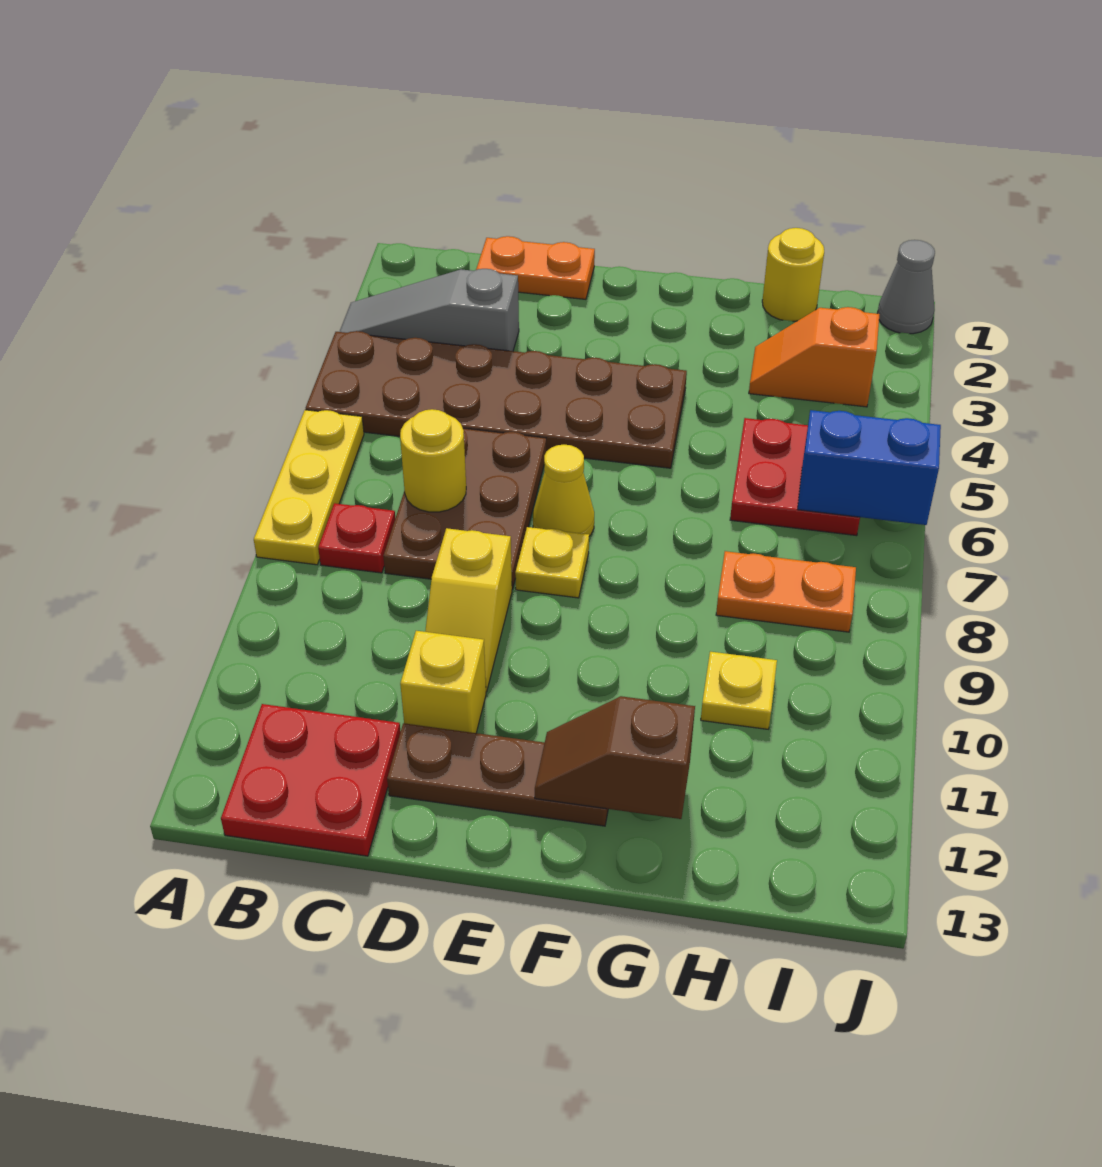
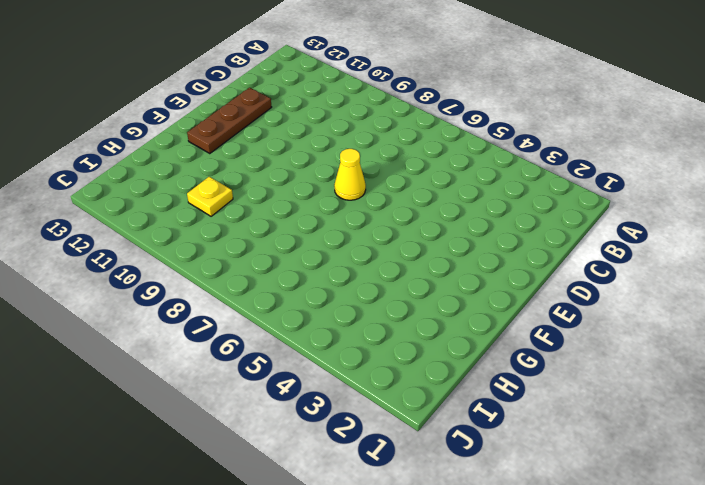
none -> grey 1x3 slope [340,269,519,351]
none -> brown 2x6 plate [306,331,687,468]
none -> yellow 1x3 plate [254,410,364,565]

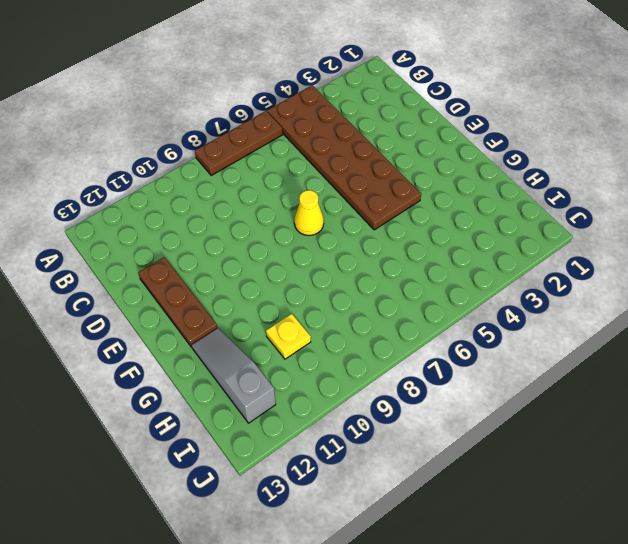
brown 1x3 plate [195,111,282,175] -> yellow 1x3 plate [254,410,364,565]
grey 1x3 slope [191,328,276,423] -> grey 1x3 slope moved to [340,269,519,351]
none -> red 1x1 plate [318,503,395,573]
none -> red 2x2 plate [221,704,401,856]
none -> orange 1x2 plate [476,236,595,299]

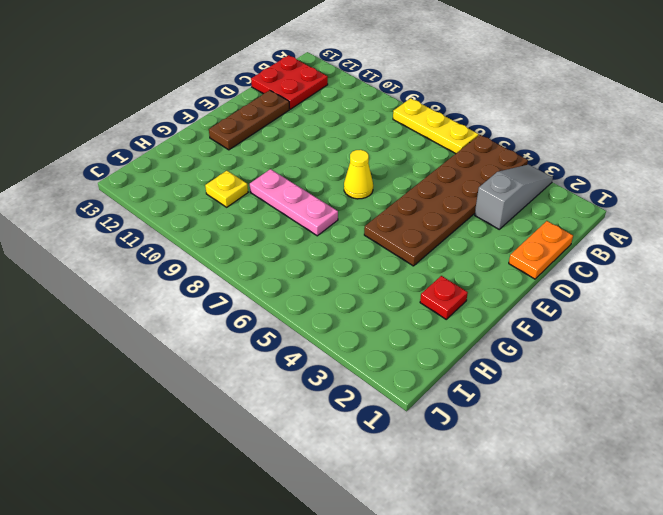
red 1x1 plate [420,276,468,319] -> red 1x1 plate moved to [318,503,395,573]
pink 1x3 plate [250,169,338,236] -> none
none -> brown 2x3 plate [383,428,546,589]
none -> yellow 1x2 slope [425,528,512,692]
none -> yellow 1x1 brick [400,631,486,733]

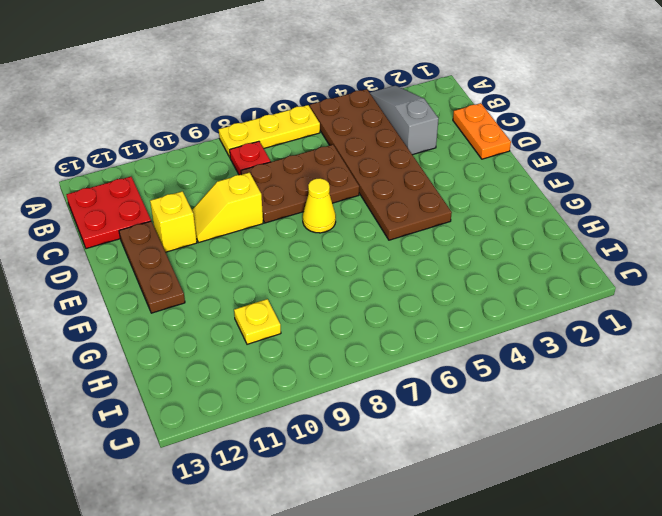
none -> yellow 1x1 plate [515,527,589,598]
none -> yellow 1x1 round brick [762,228,824,321]
none -> orange 1x2 slope [749,307,879,407]

